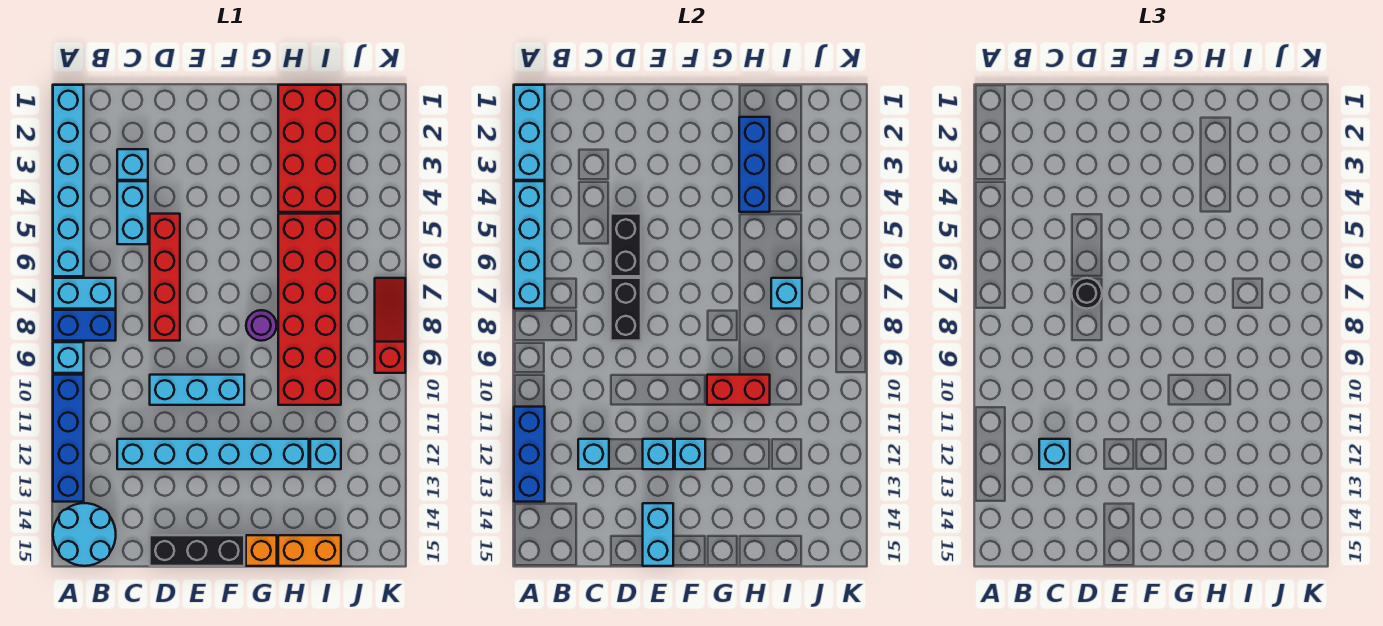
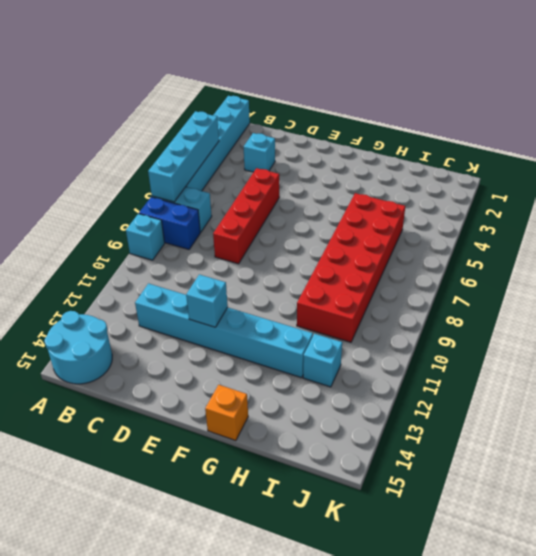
none -> blue 1x4 brick [53,375,84,502]
none -> cyan 1x2 brick [117,181,148,244]
none -> cyan 1x3 brick [150,375,244,405]
none -> black 1x3 brick [150,535,244,566]

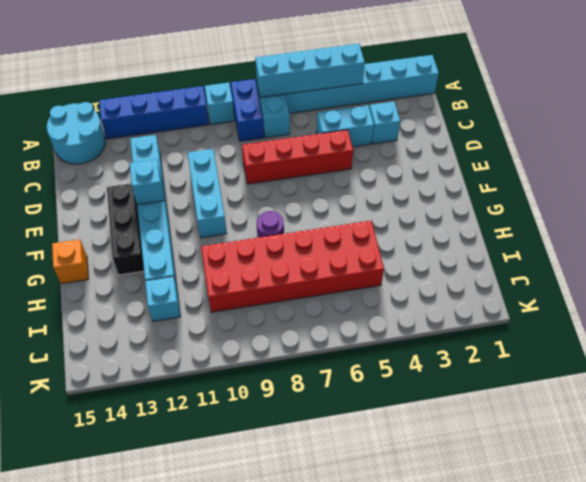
black 1x3 brick [107,183,144,275] -> black 1x3 brick moved to [150,535,244,566]
none -> red 2x4 brick [278,85,341,212]
none -> orange 1x2 brick [278,535,341,566]
none -> red 1x3 slope [375,278,405,373]
none -> cyan 1x3 brick [514,85,545,180]

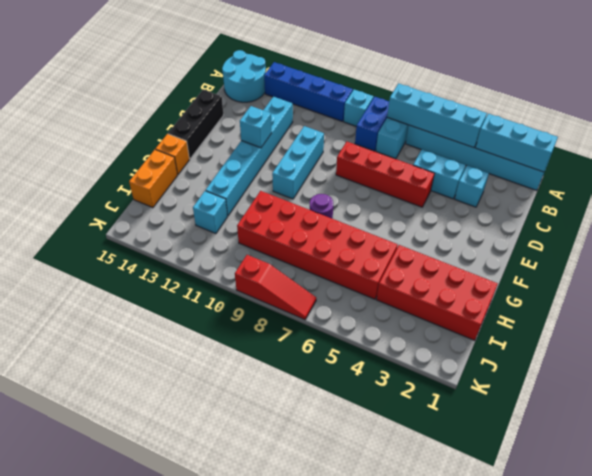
none -> blue 1x3 brick [514,407,545,502]
none -> cyan 1x1 brick [578,439,609,469]
none -> black 1x2 brick [611,214,641,276]
none -> black 1x2 brick [611,278,641,341]

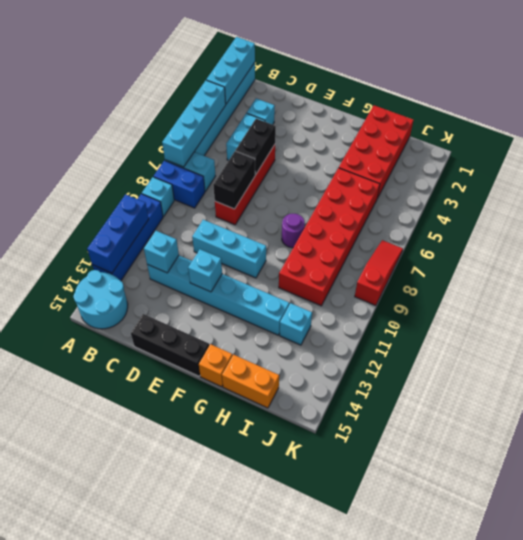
none -> cyan 1x2 brick [643,503,673,566]
none -> cyan 1x1 brick [675,439,705,469]
none -> red 1x2 brick [707,375,770,405]
none -> blue 1x3 brick [739,117,770,212]

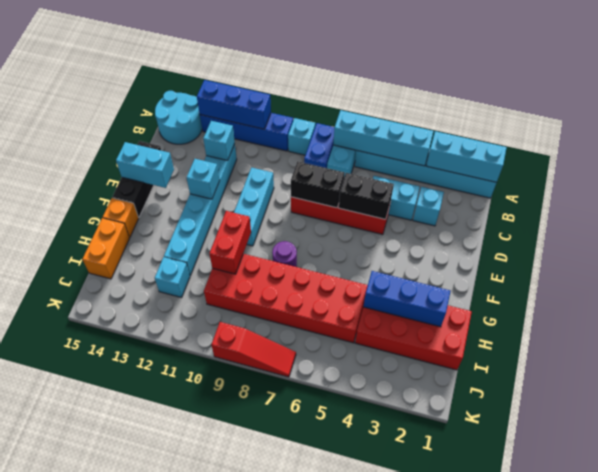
none -> cyan 1x1 brick [675,439,705,469]
none -> cyan 1x1 brick [771,278,802,309]
none -> cyan 1x1 brick [1039,439,1070,469]
none -> black 1x1 round brick [1072,278,1102,309]

